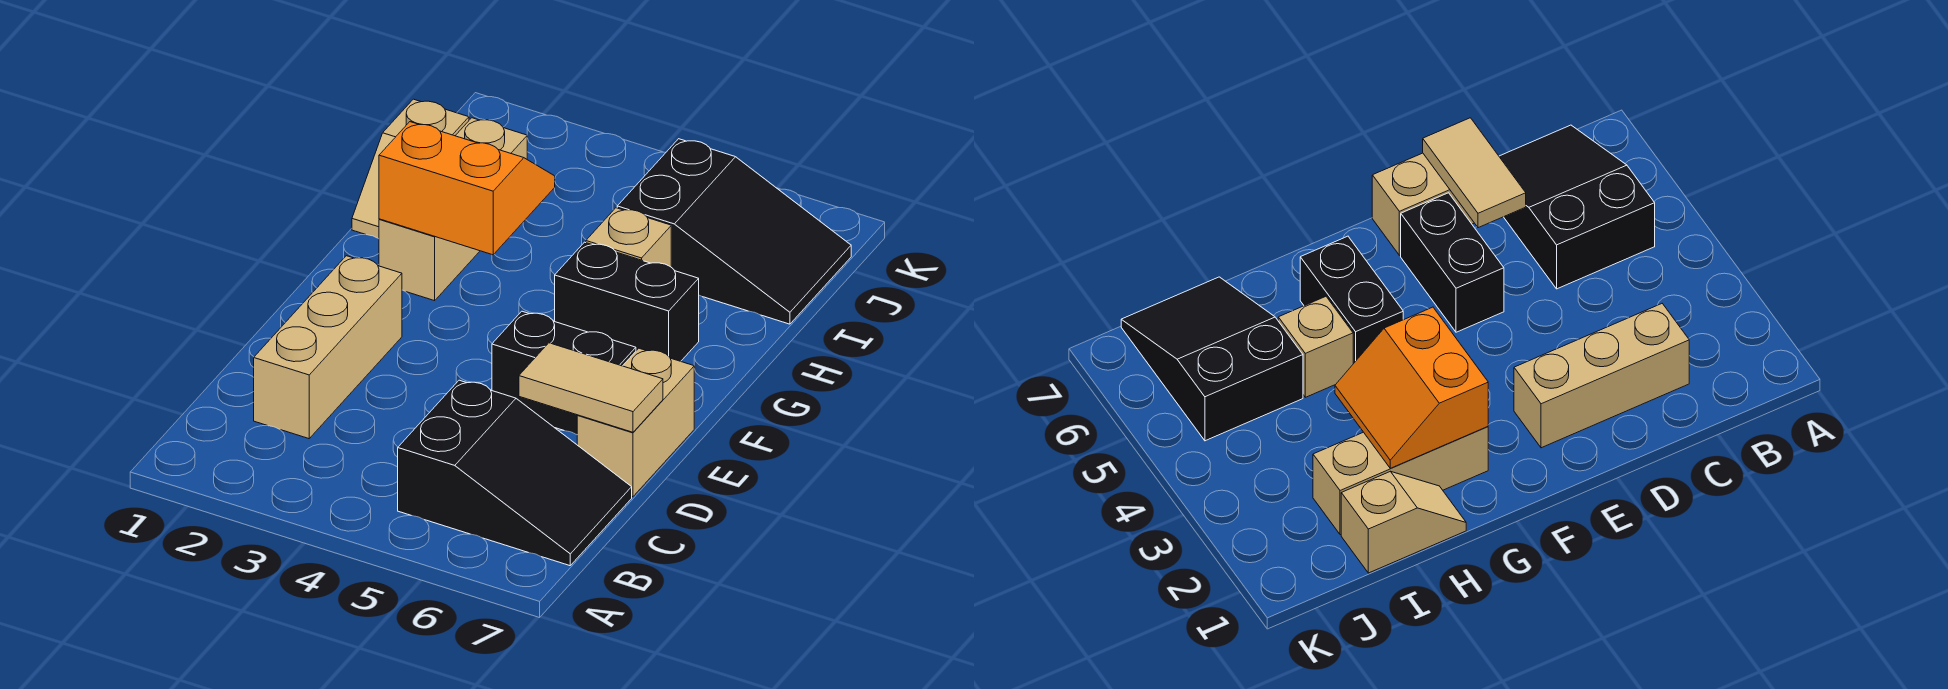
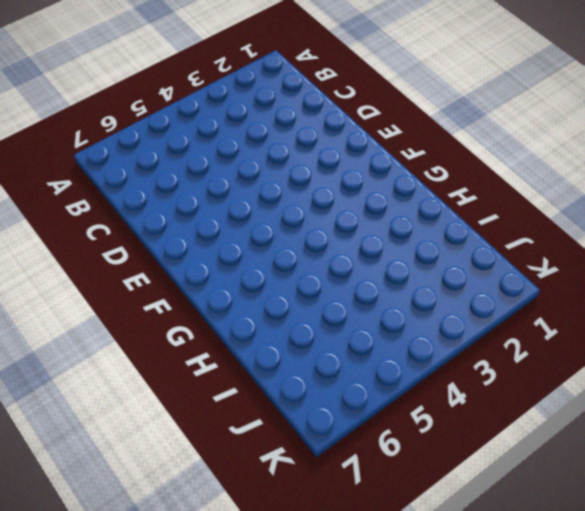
none -> black 2x3 slope [398,380,632,566]
none -> tan 1x3 brick [254,256,402,439]

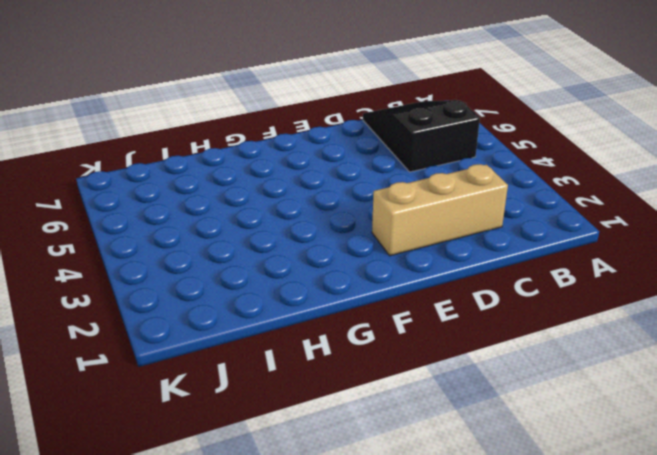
none -> tan 1x2 brick [577,348,694,497]
none -> black 1x2 brick [492,311,636,434]

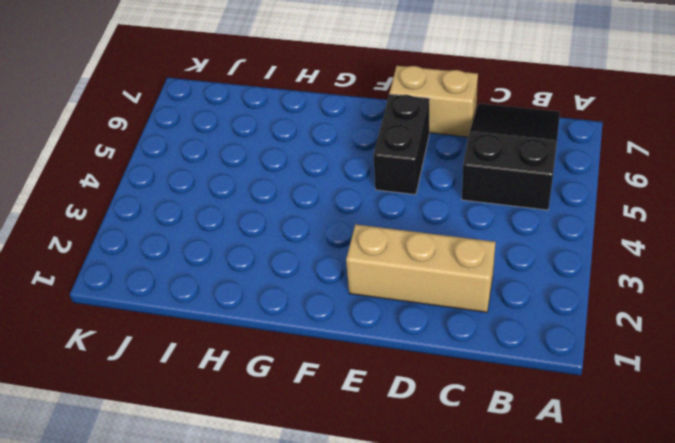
none -> tan 1x3 brick [379,118,527,301]
none -> black 1x2 brick [555,242,699,361]

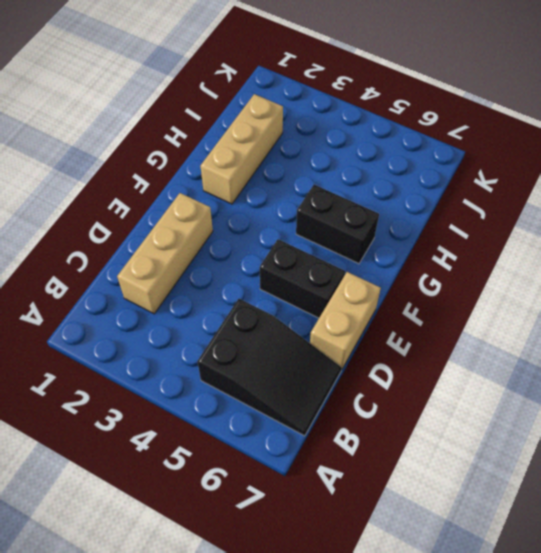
none -> tan 1x2 slope [352,99,469,239]
none -> tan 1x1 brick [586,208,671,267]

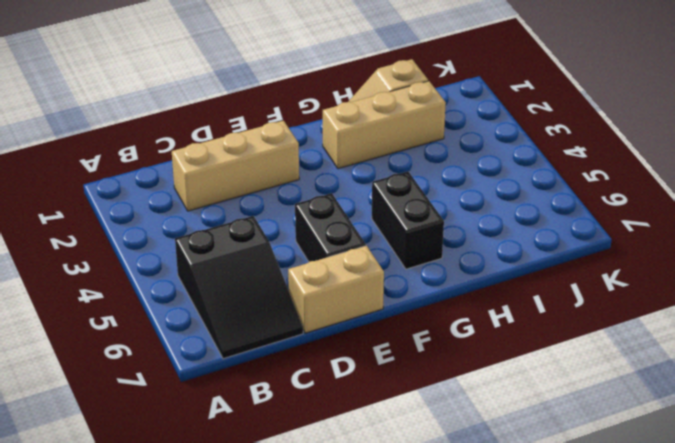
none -> tan 1x1 brick [586,208,671,267]
none -> black 2x3 slope [617,139,851,324]

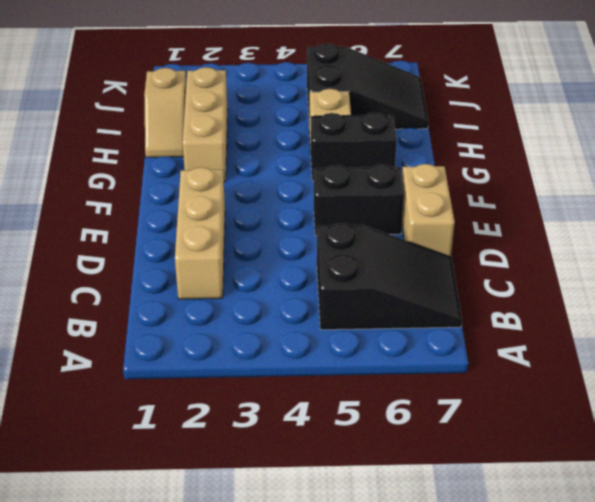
none -> tan 1x2 tile [519,343,663,432]
none -> orange 2x2 slope [379,122,555,255]

